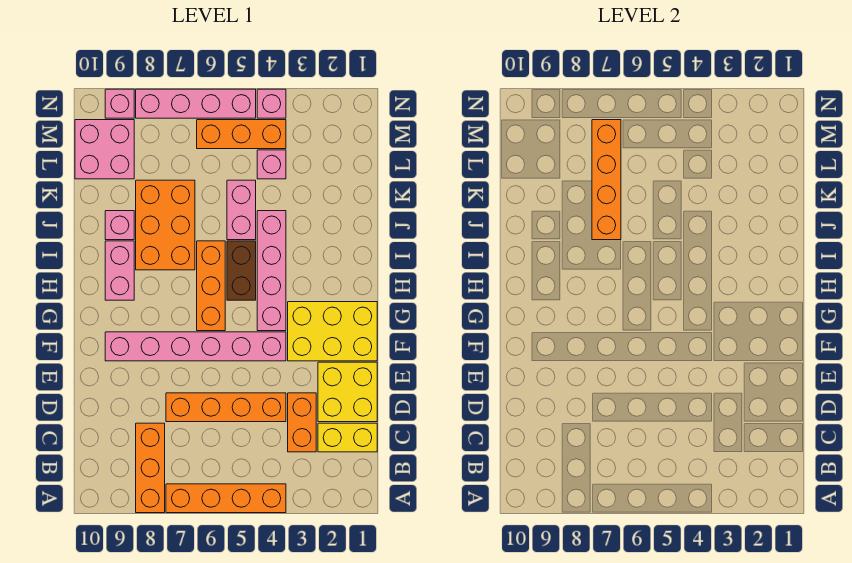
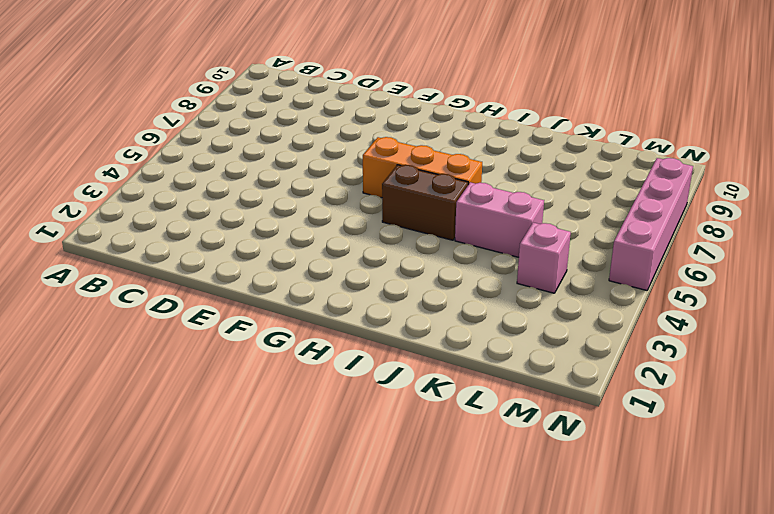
none -> orange 1x4 brick [166,484,286,513]
none -> orange 1x3 brick [136,423,165,513]
none -> yellow 1x2 brick [318,423,377,452]

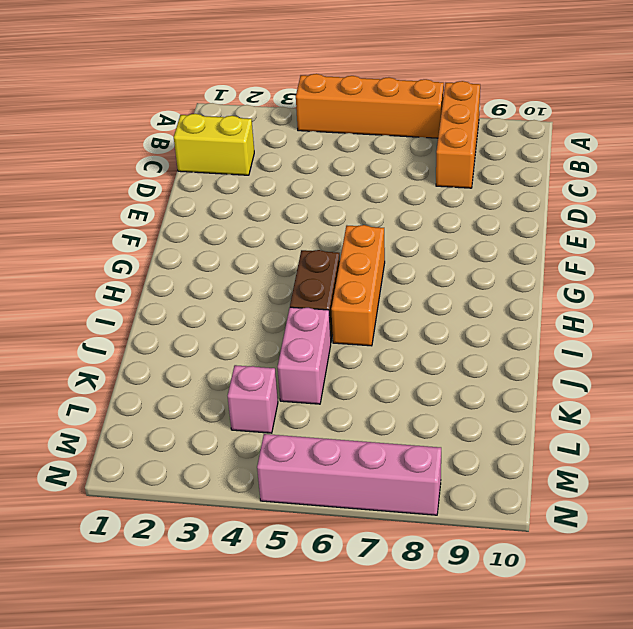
none -> orange 1x2 brick [288,393,316,452]
none -> yellow 2x2 brick [318,362,377,422]
none -> orange 1x4 brick [166,393,286,422]

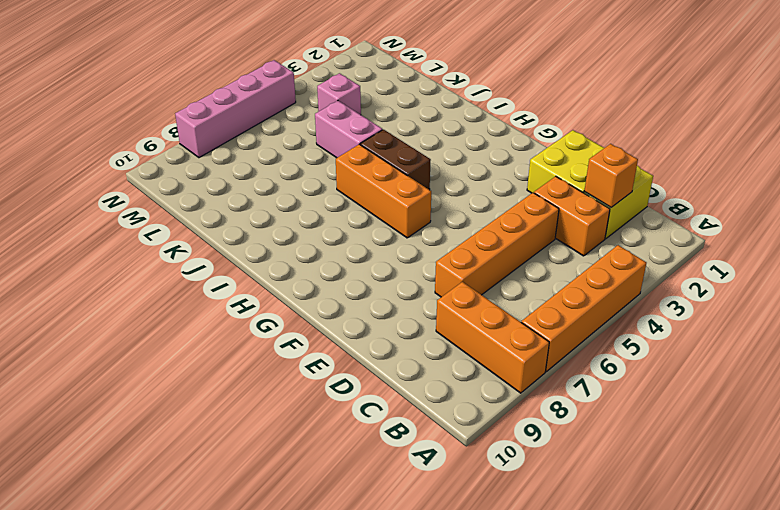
orange 1x1 brick [584,144,638,207] -> none
none -> yellow 2x3 brick [288,302,377,361]
none -> pink 1x6 brick [105,332,286,361]
none -> pink 1x4 brick [257,211,286,331]

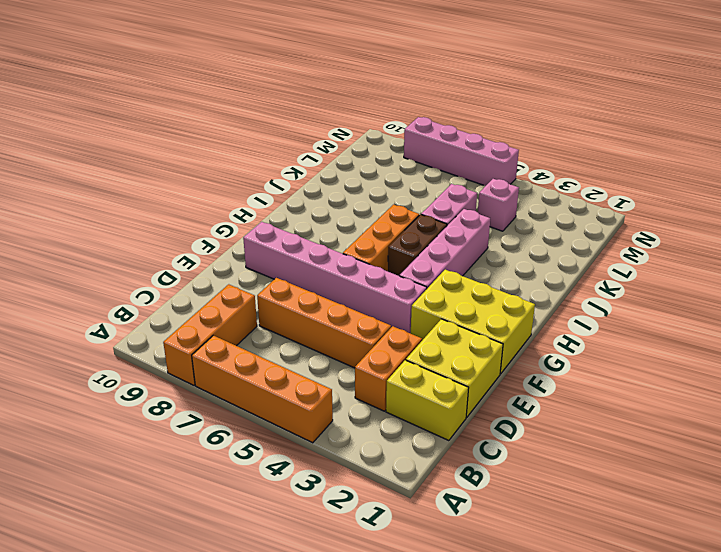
none -> pink 1x2 brick [105,241,134,300]
none -> orange 2x3 brick [136,180,195,270]
none -> pink 1x1 brick [105,211,134,240]

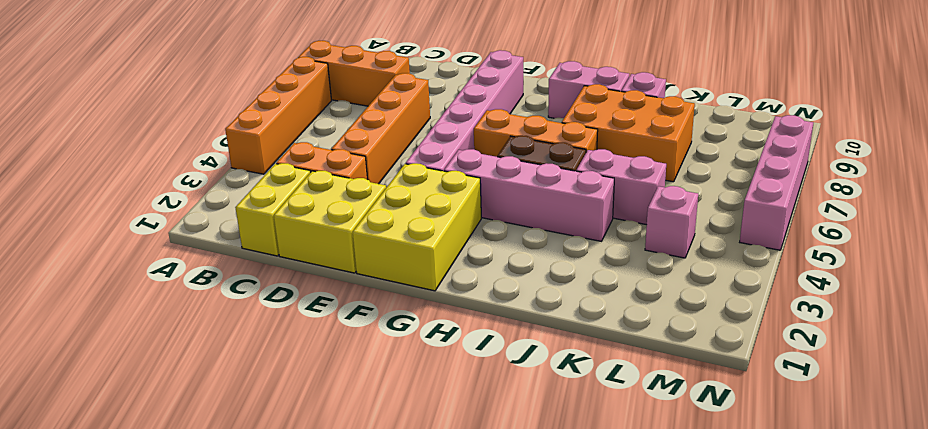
none -> pink 2x2 brick [75,120,134,179]
none -> orange 1x3 brick [197,120,286,149]
none -> pink 1x1 brick [257,89,286,118]

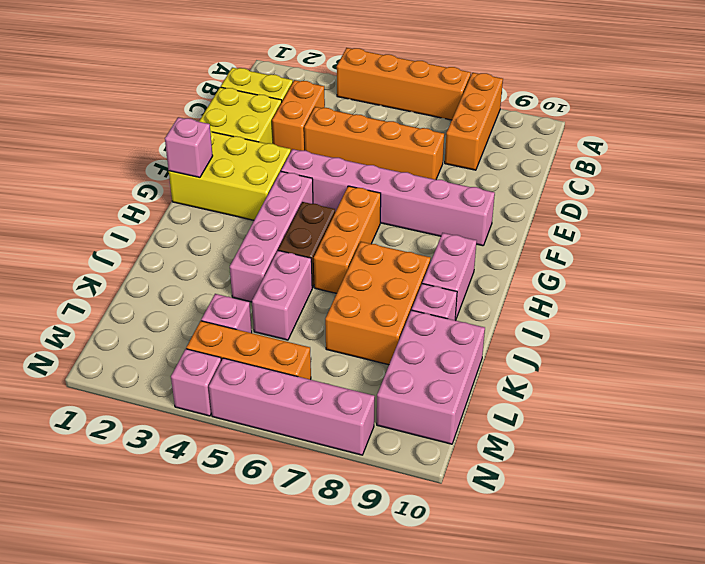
pink 1x1 brick [165,117,213,178] -> pink 1x1 brick moved to [105,89,134,118]
pink 2x3 brick [377,310,485,444] -> pink 2x2 brick [75,120,134,179]
none -> orange 1x4 brick [592,120,621,240]

